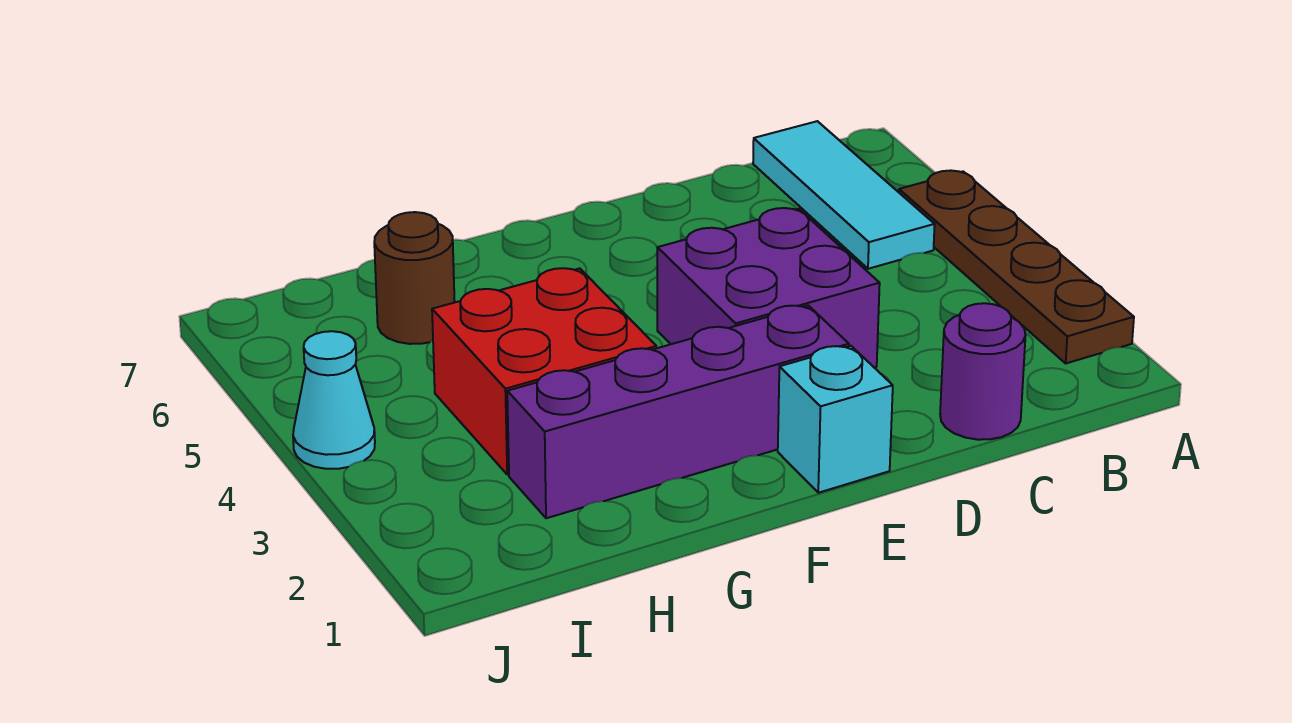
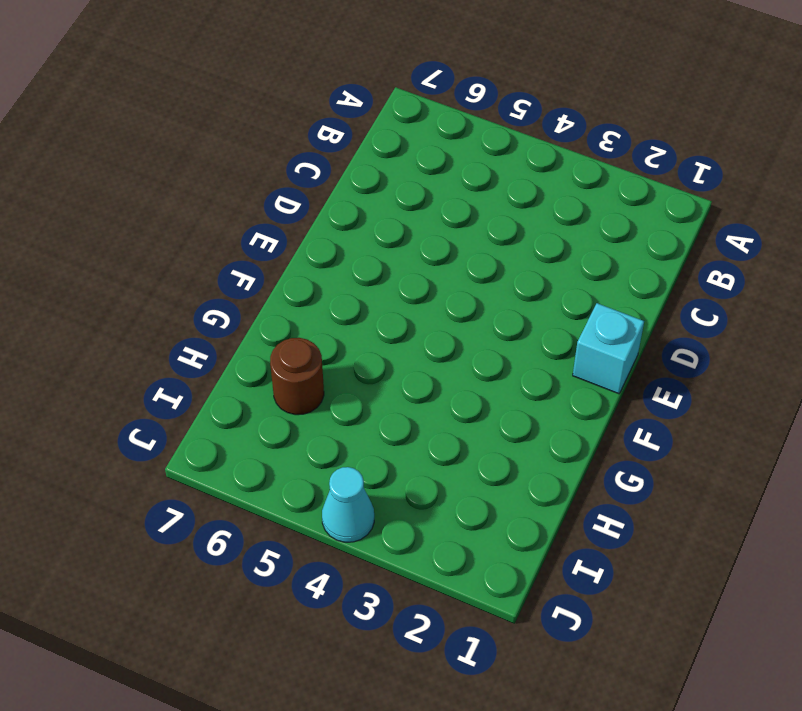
none -> brown 1x4 plate [899,171,1134,363]
none -> cyan 1x3 tile [753,121,935,269]

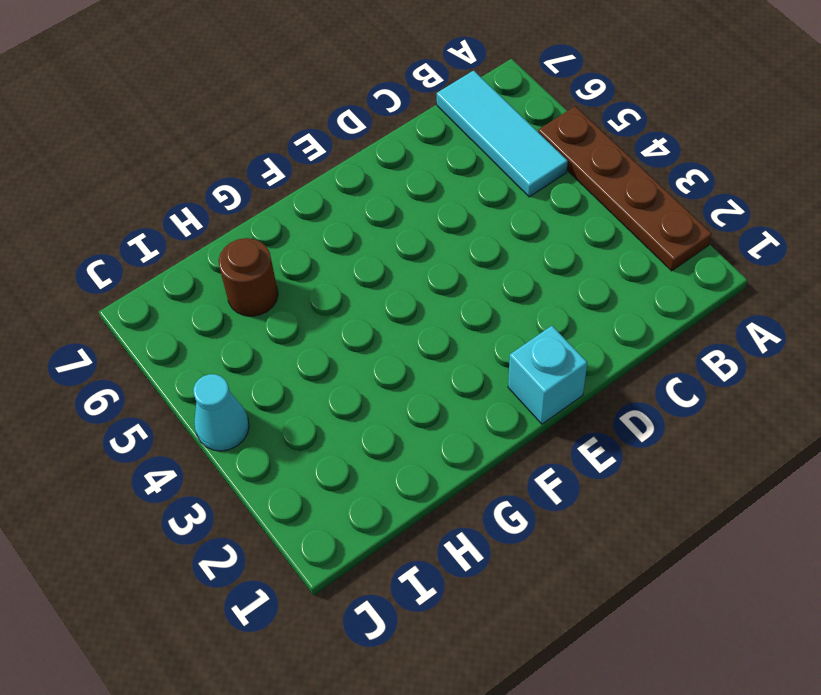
none -> purple 1x1 round brick [940,303,1026,440]
none -> purple 2x2 brick [657,208,880,367]

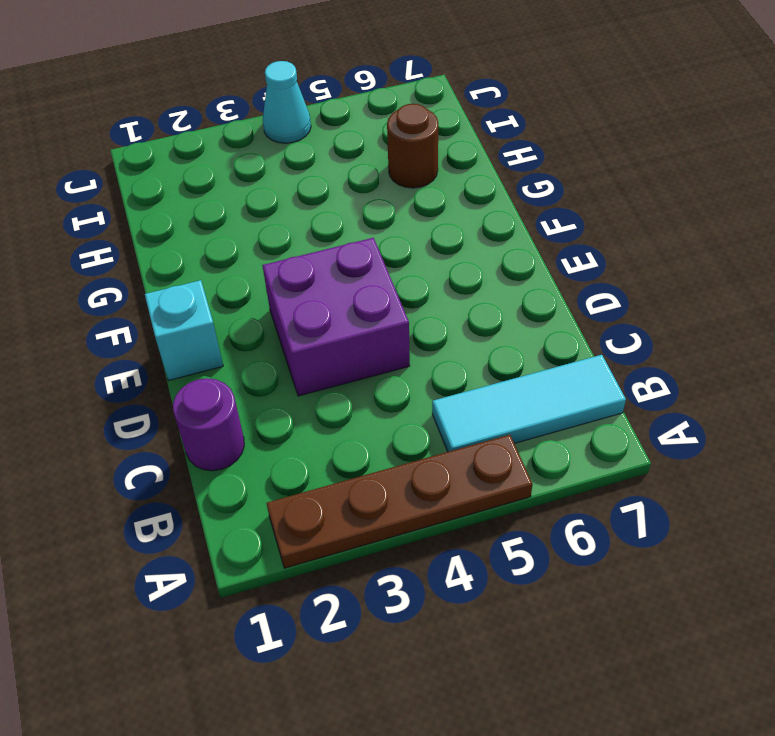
none -> purple 1x4 brick [507,305,849,518]
none -> red 2x2 brick [432,268,656,475]

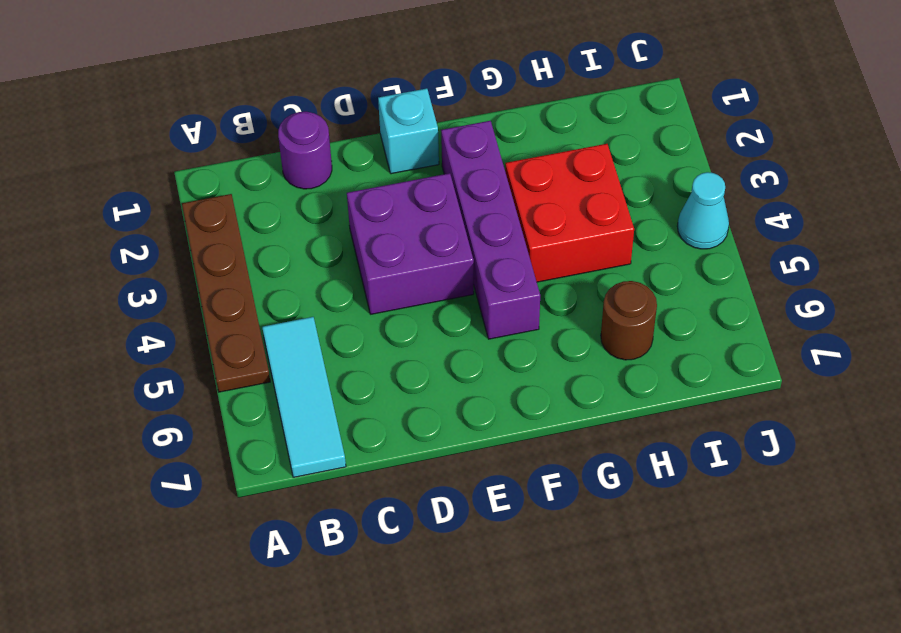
purple 1x4 brick [441,121,540,339] -> purple 1x4 brick turned to [507,305,849,518]

